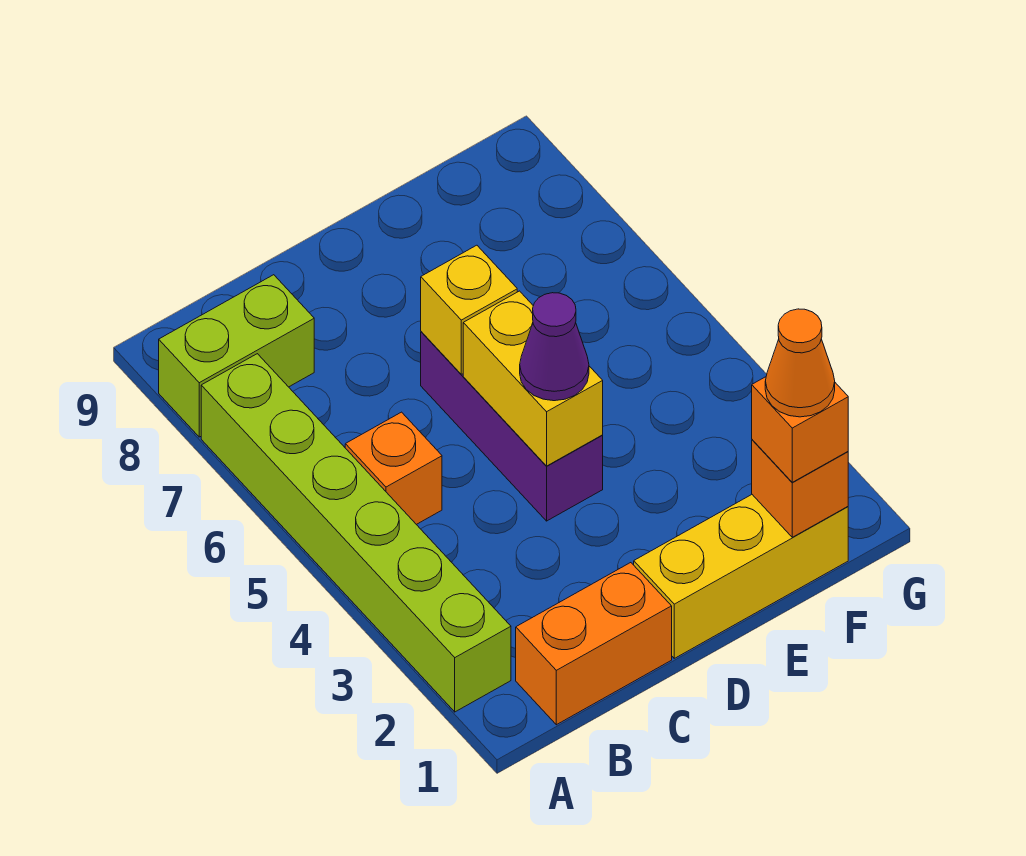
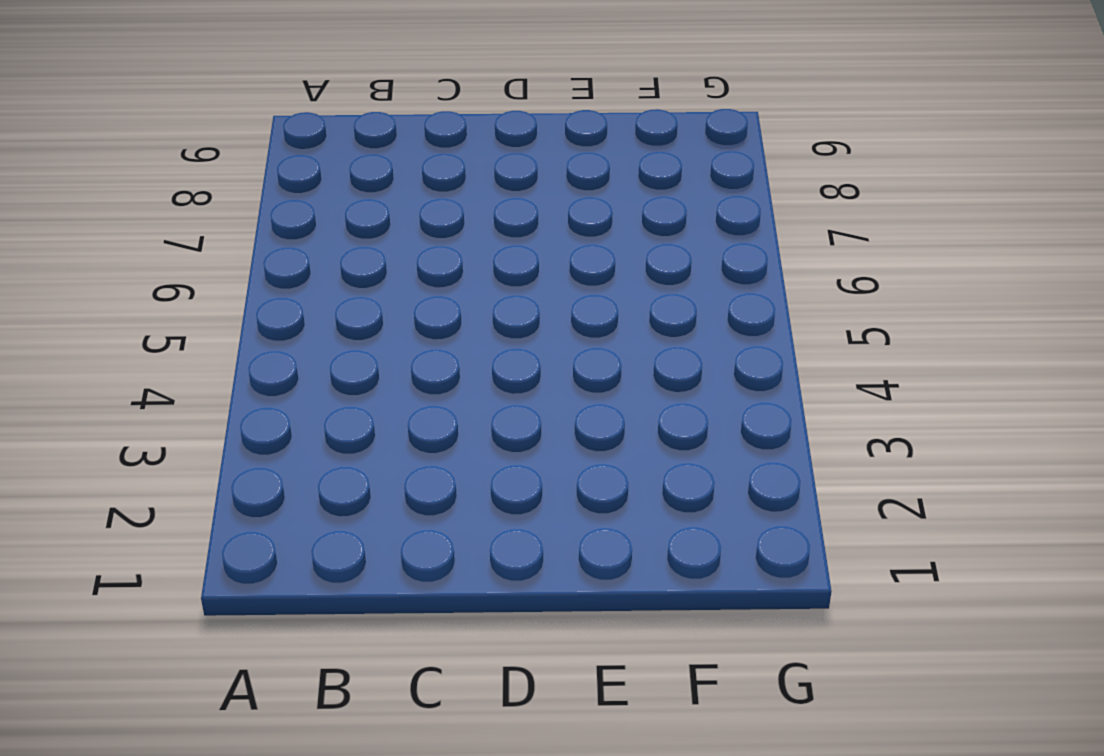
none -> lime 1x6 brick [201,354,511,712]
none -> lime 1x2 brick [159,275,314,437]
none -> orange 1x2 brick [516,563,672,725]

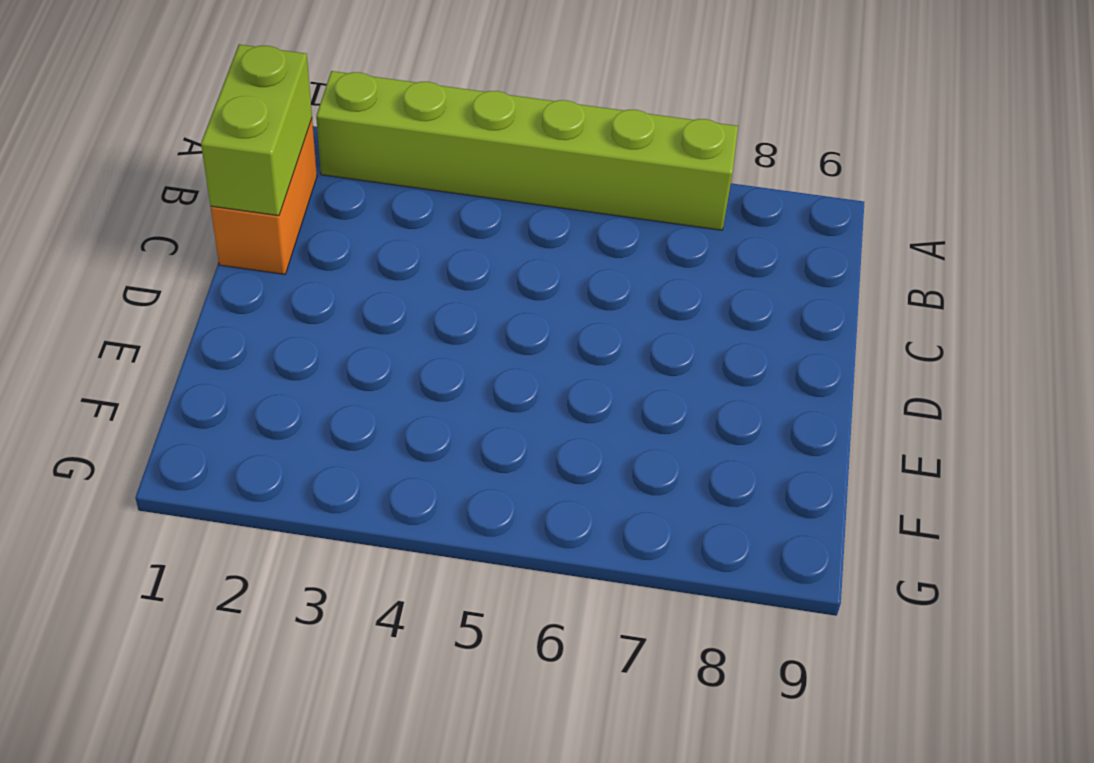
lime 1x2 brick [201,44,312,216] -> lime 1x2 brick moved to [159,275,314,437]
none -> orange 1x1 brick [345,412,442,525]
none -> yellow 1x3 brick [634,495,848,658]
none -> purple 1x3 brick [421,332,603,521]

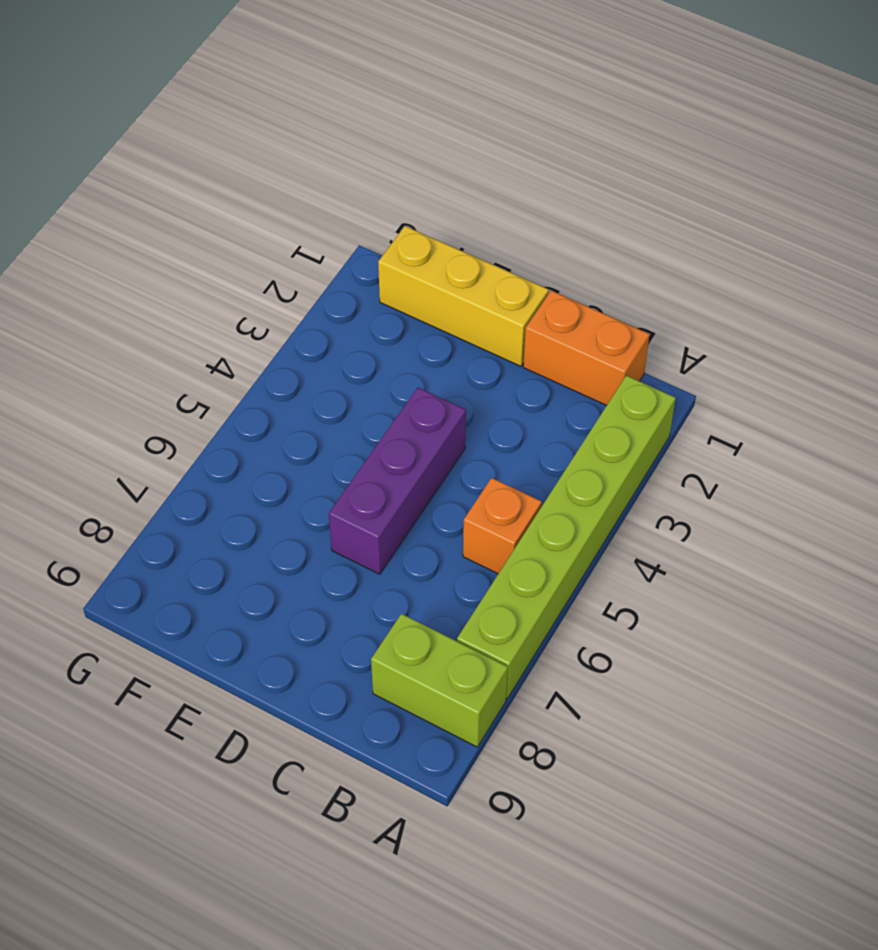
none -> yellow 1x2 brick [463,291,603,466]
none -> yellow 1x1 brick [421,245,517,374]
none -> orange 1x1 brick [752,440,848,537]

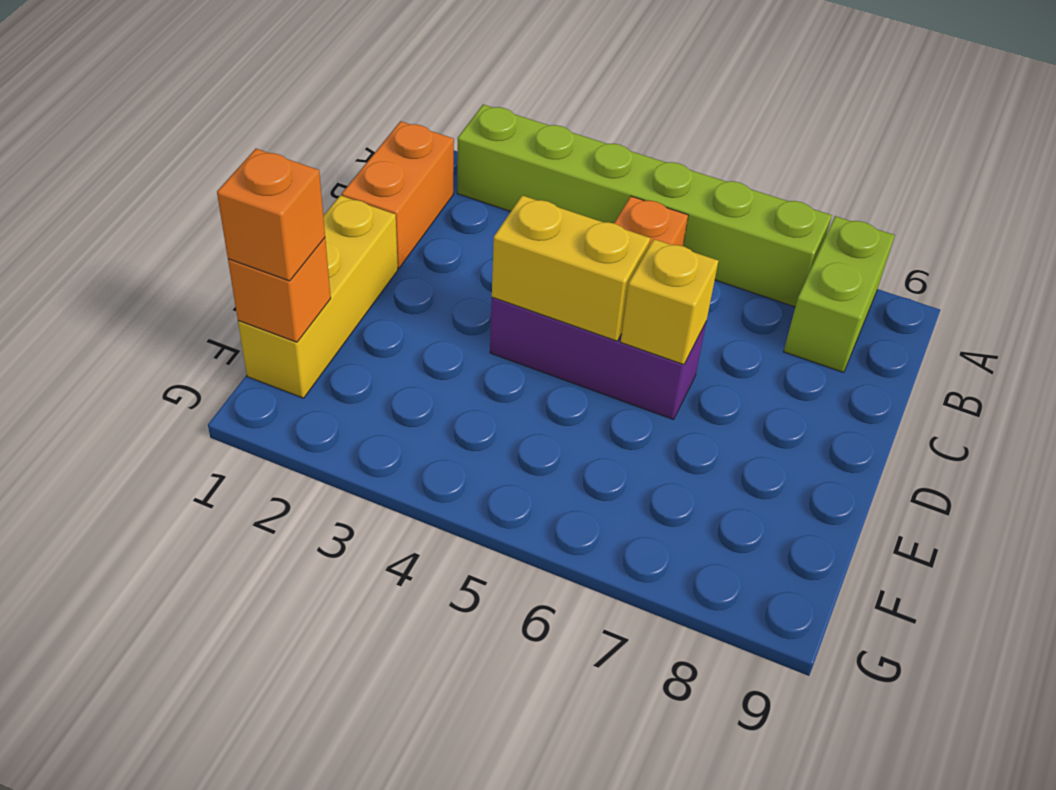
none -> purple 1x1 cone [520,293,589,401]
none -> orange 1x1 cone [765,309,835,417]

